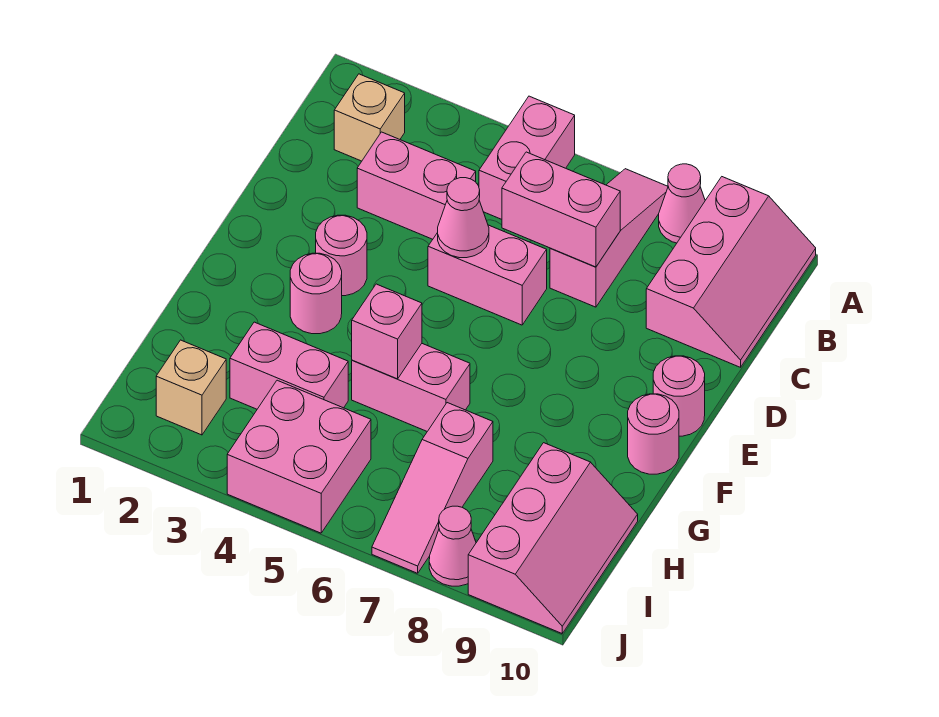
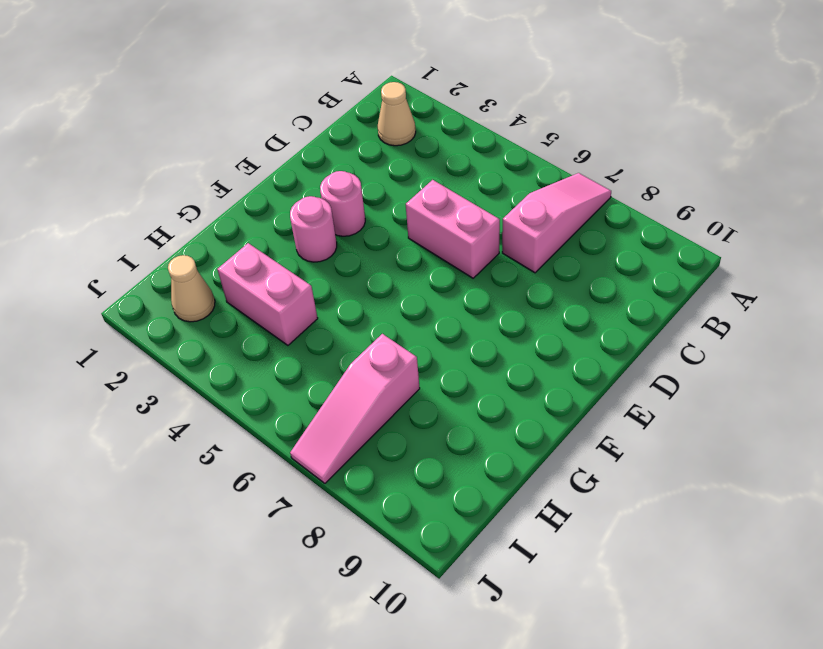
tan 1x1 cone [378,82,416,146] -> tan 1x1 brick [334,74,405,161]
tan 1x1 cone [168,255,215,322] -> tan 1x1 brick [156,340,226,435]
none -> pink 1x2 brick [479,96,575,219]
none -> pink 1x1 cone [659,164,705,243]
none -> pink 2x3 slope [646,177,816,367]

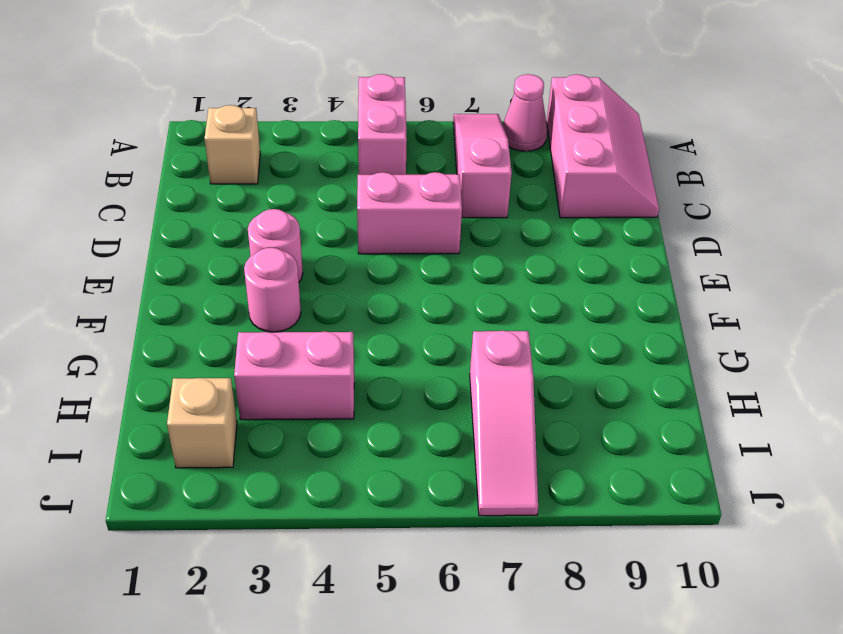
none -> pink 1x2 brick [357,132,476,239]
none -> pink 1x1 round brick [653,356,705,436]
none -> pink 1x1 round brick [628,394,679,474]

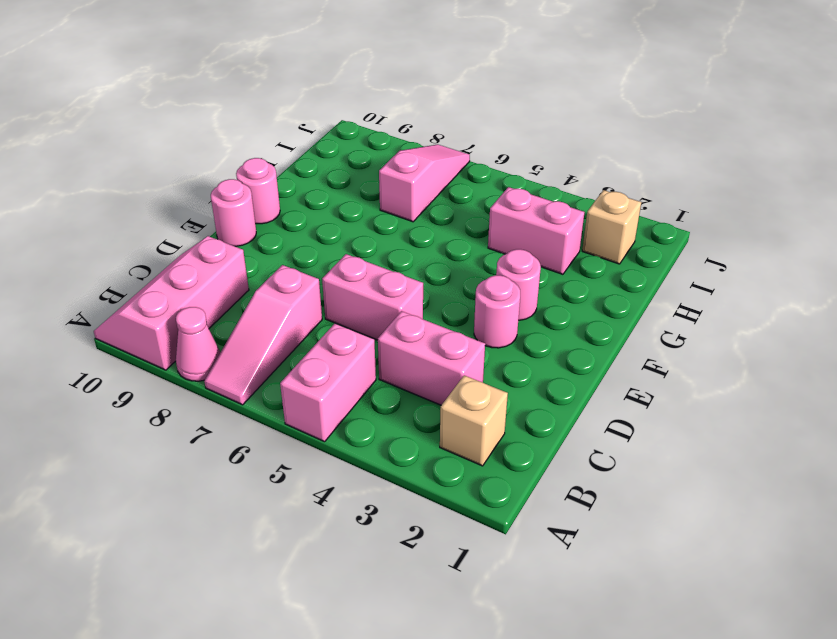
none -> pink 1x2 brick [352,344,470,431]
none -> pink 2x3 slope [468,443,638,633]
none -> pink 2x2 brick [227,380,371,533]

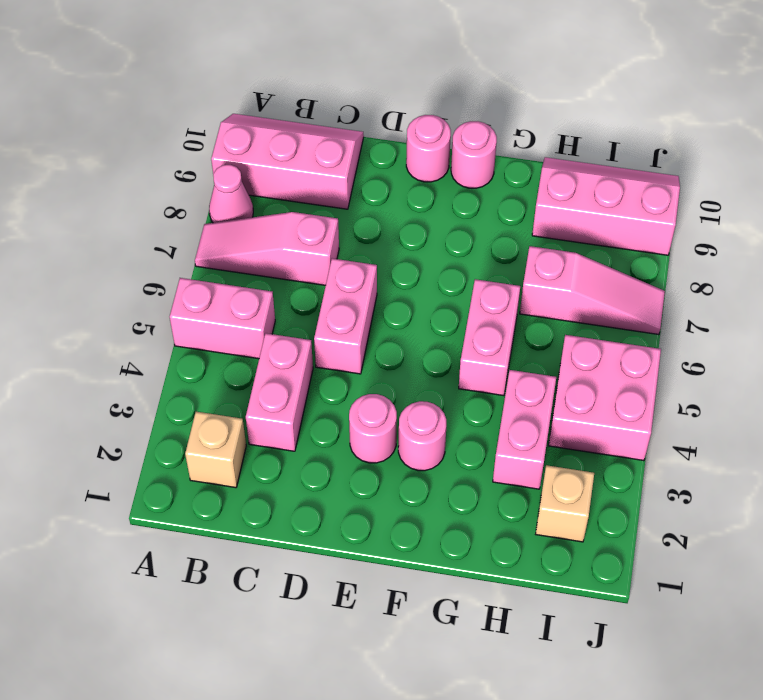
none -> pink 1x1 cone [429,506,476,586]
none -> pink 1x2 brick [502,152,621,267]
none -> pink 1x1 cone [438,178,489,258]

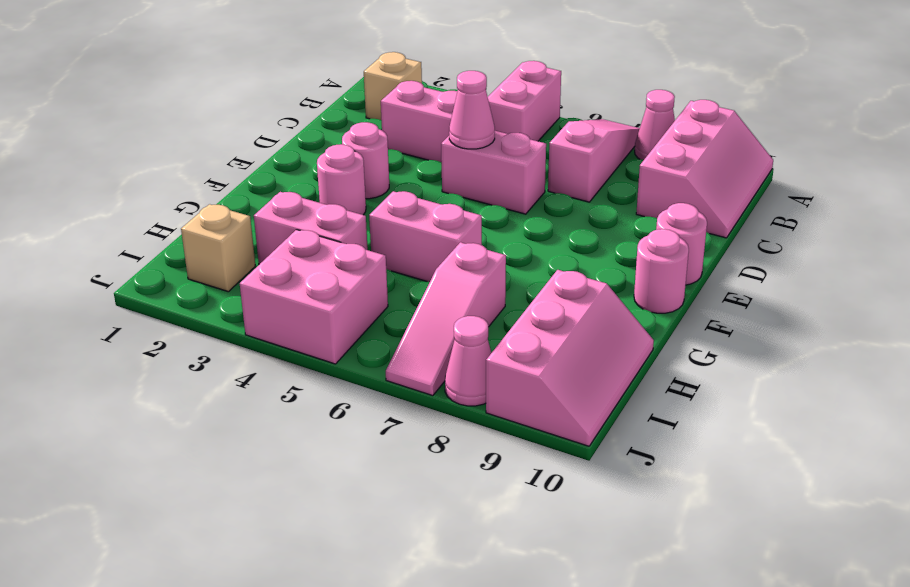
none -> pink 1x2 brick [502,152,621,267]
none -> pink 1x1 brick [352,284,422,379]

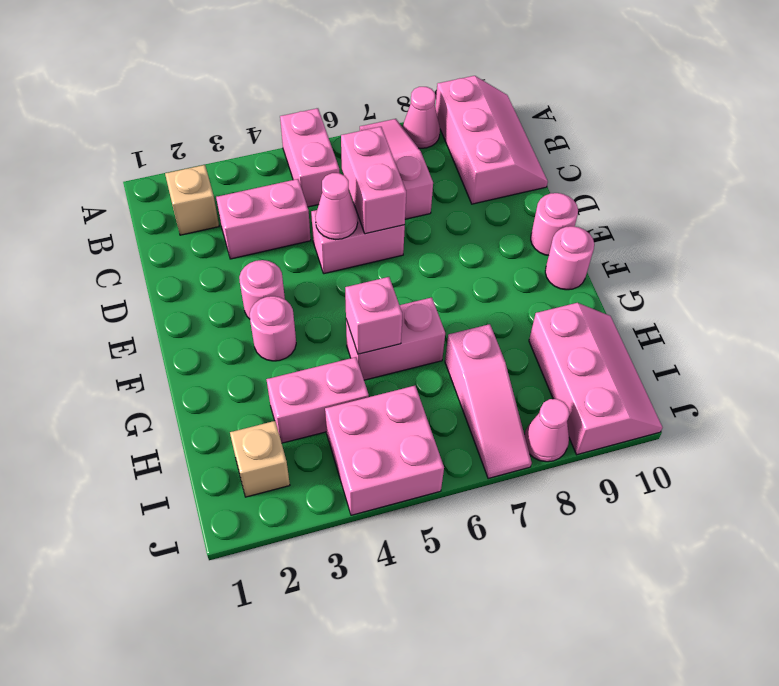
pink 1x2 brick [341,127,406,234] -> pink 1x2 brick turned to [502,152,621,267]

